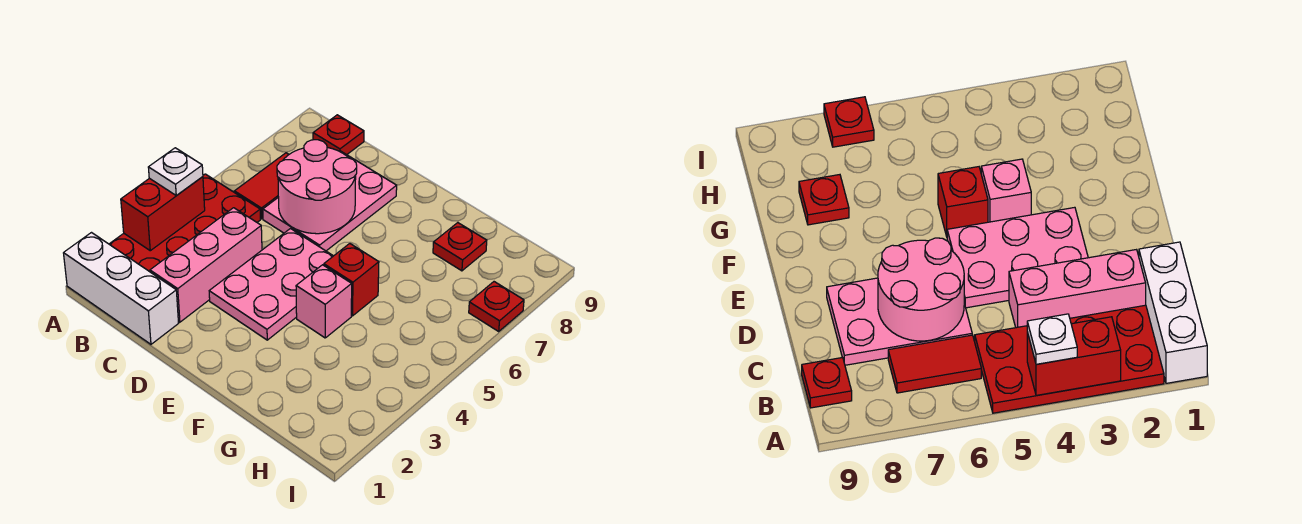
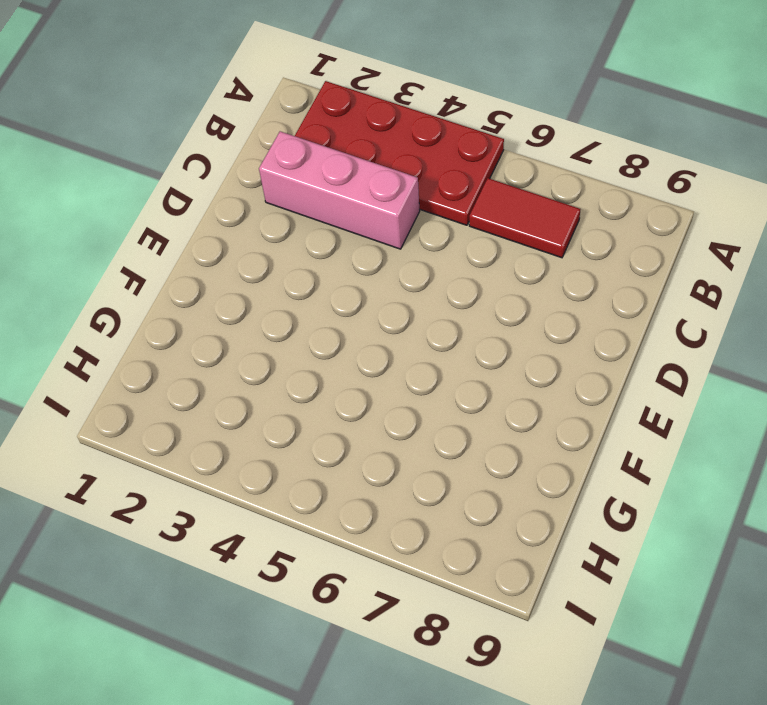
none -> white 1x3 brick [64,233,178,344]
none -> red 1x1 plate [313,115,364,155]
none -> pink 2x3 plate [263,151,397,251]

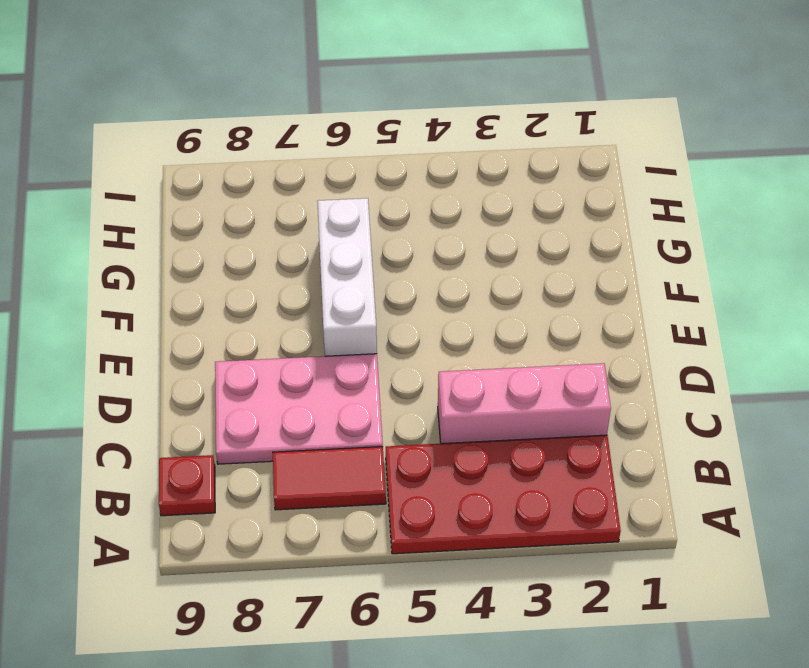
white 1x3 brick [317,198,377,356] -> white 1x3 brick moved to [64,233,178,344]
none -> pink 2x3 plate [209,229,333,340]
none -> pink 1x1 brick [296,265,352,338]
none -> red 1x1 brick [324,244,379,316]

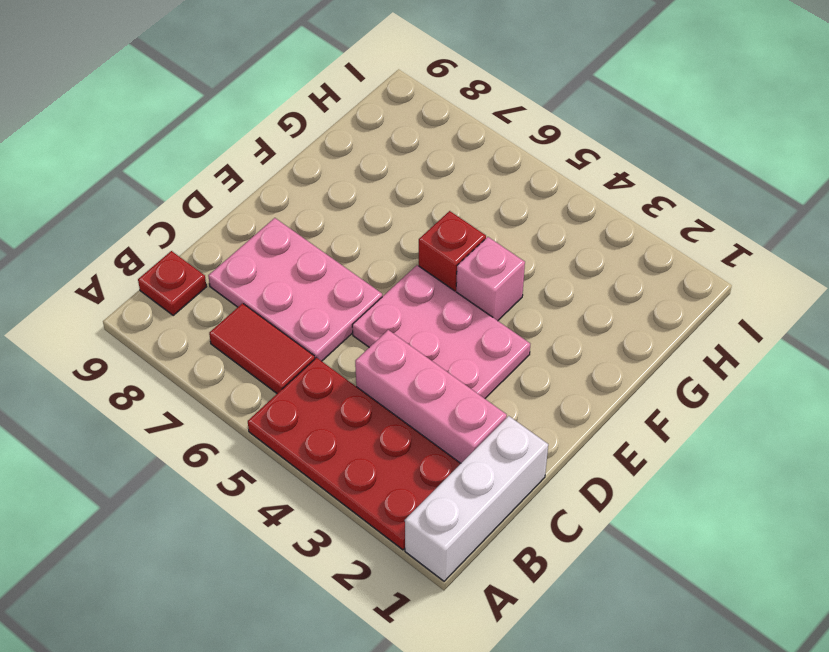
none -> red 1x1 plate [433,223,487,271]
none -> red 1x1 plate [469,282,524,331]
none -> red 1x2 brick [121,177,205,251]

